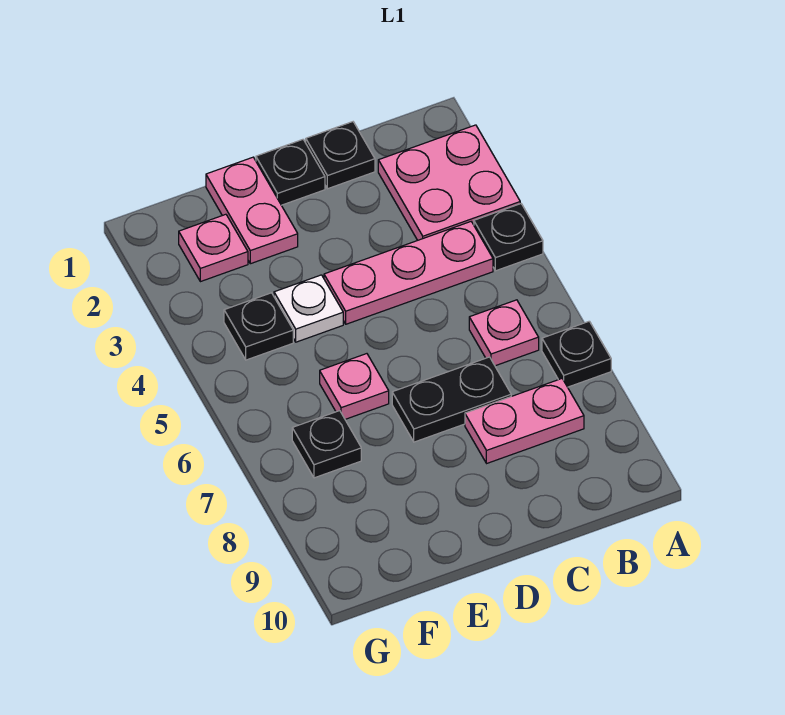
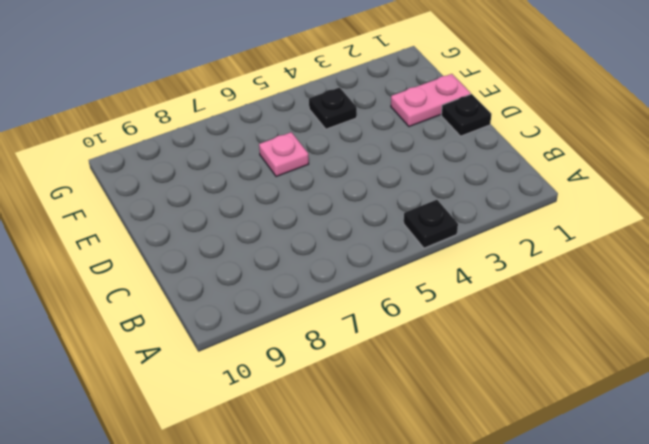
none -> pink 2x2 plate [378,125,520,240]
none -> black 1x1 plate [542,321,611,387]
none -> pink 1x3 plate [324,222,493,324]

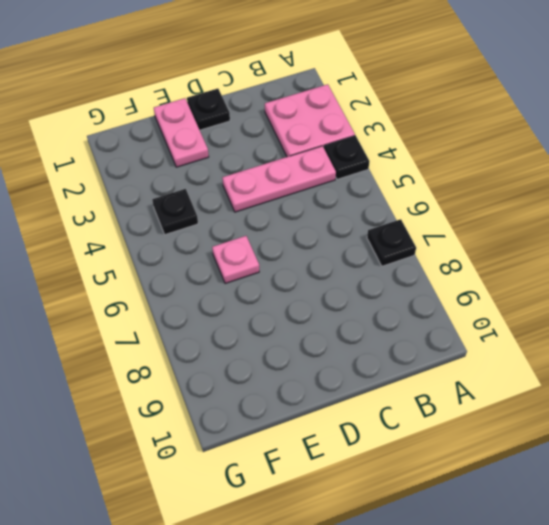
none -> pink 1x1 plate [469,300,539,366]
none -> pink 1x2 plate [465,379,584,463]
none -> black 1x1 plate [306,122,375,189]

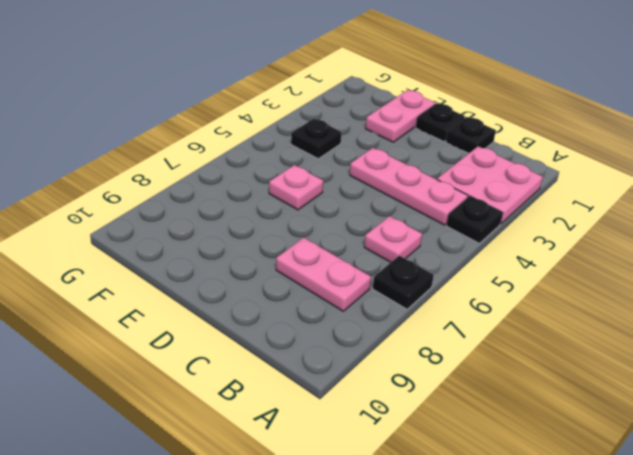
none -> black 1x2 plate [392,357,511,442]
none -> white 1x1 plate [274,275,343,342]
none -> pink 1x1 plate [179,214,248,282]

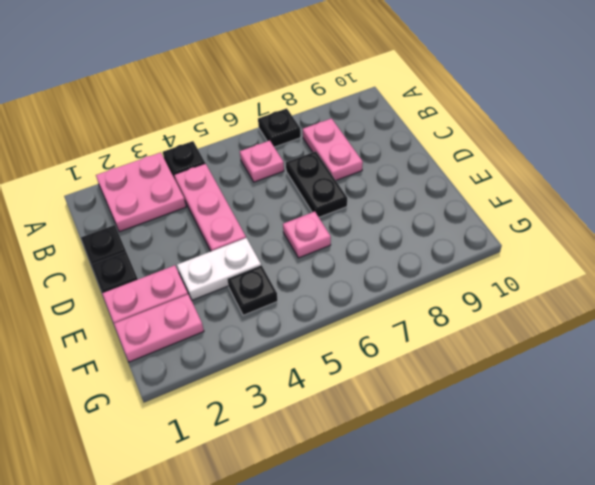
white 1x2 plate [177,238,261,300] -> white 1x1 plate [274,275,343,342]
pink 1x2 plate [114,294,204,362] -> pink 1x1 plate [179,214,248,282]
none -> black 1x1 plate [292,411,361,478]

